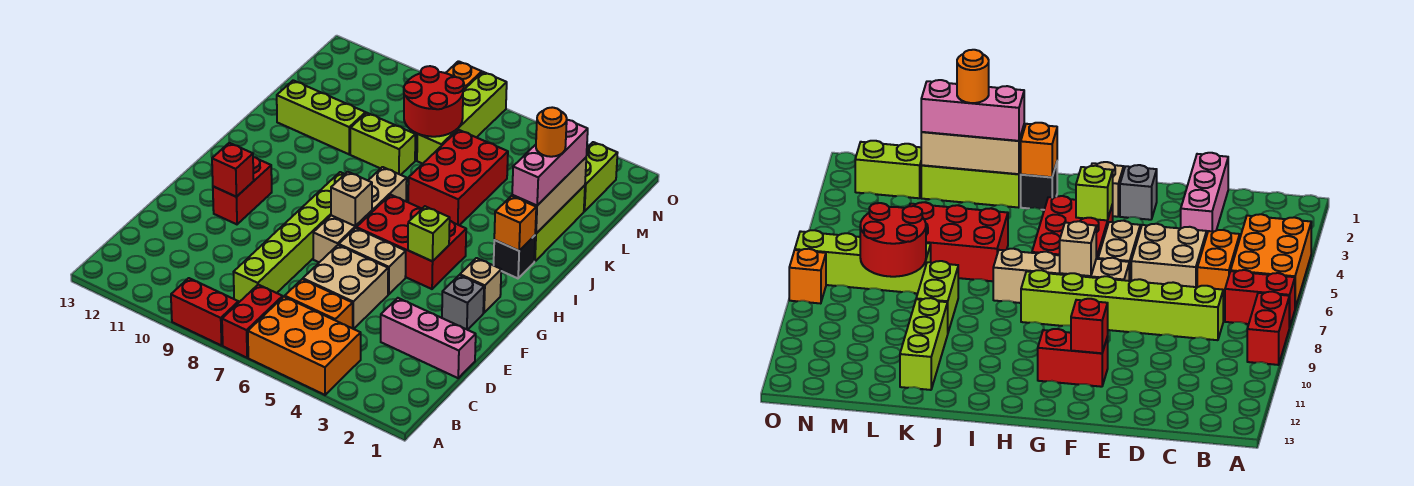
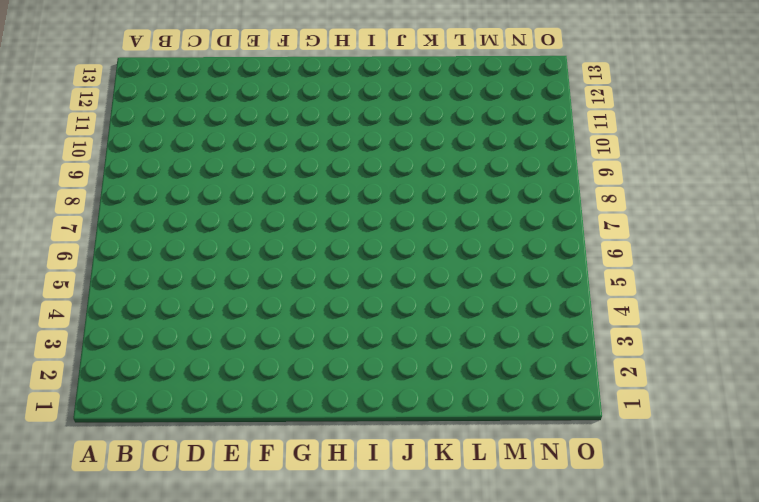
none -> orange 2x3 brick [248,297,361,395]
none -> red 1x2 brick [222,285,283,358]
none -> red 1x2 brick [171,278,238,346]

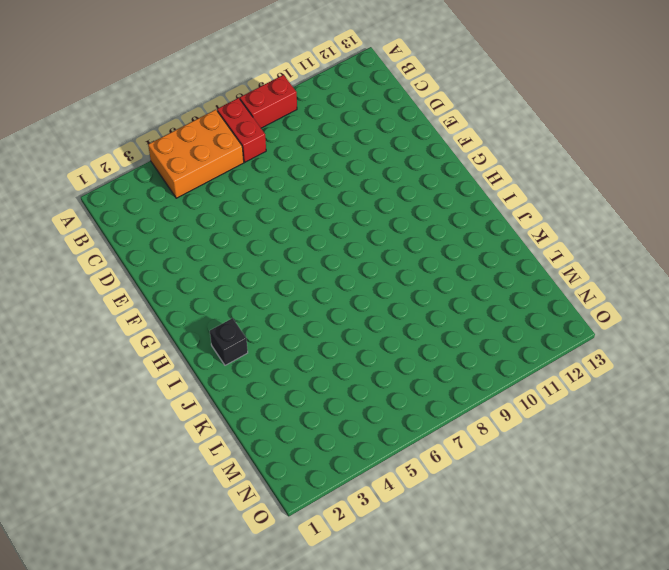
none -> orange 1x2 brick [285,279,353,328]
none -> lime 1x6 brick [233,172,345,302]
none -> pink 1x3 brick [381,298,476,378]

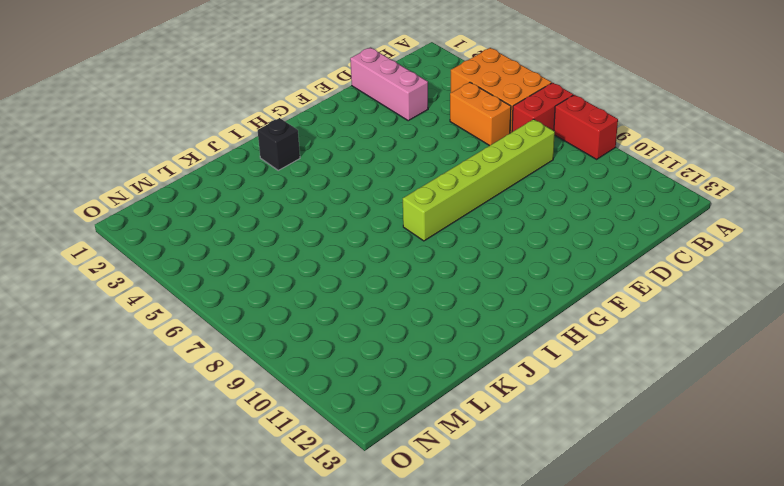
none -> tan 2x2 brick [303,245,388,329]
none -> grey 1x1 brick [442,275,484,330]
none -> tan 1x2 brick [339,228,406,294]

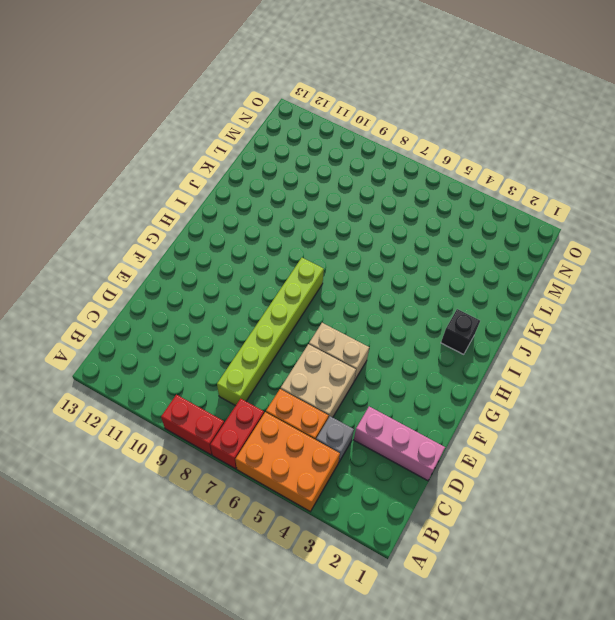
grey 1x1 brick [316,416,354,463] -> grey 1x1 brick moved to [442,275,484,330]
none -> tan 1x4 brick [313,167,407,262]
none -> red 1x2 brick [213,157,272,224]
none -> tan 1x1 brick [460,258,501,313]

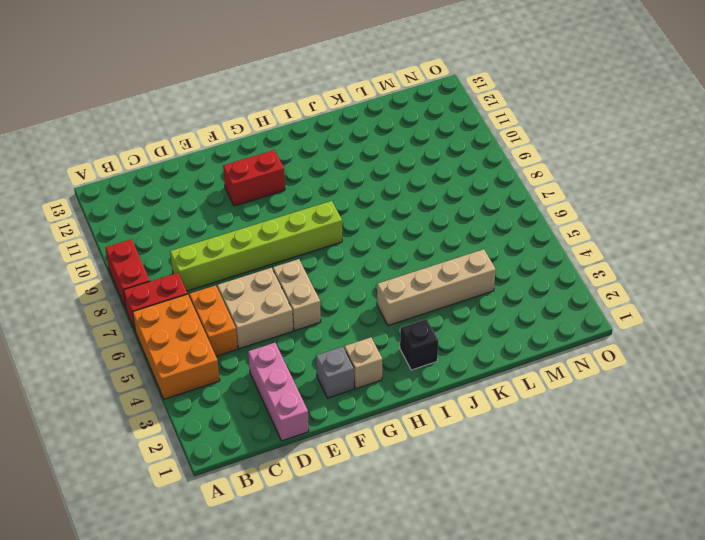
tan 1x4 brick [377,249,496,326] -> tan 1x4 brick moved to [313,167,407,262]
none -> red 2x3 brick [356,195,466,289]
none -> lime 1x3 brick [534,185,585,261]
none -> red 2x3 brick [408,130,508,225]

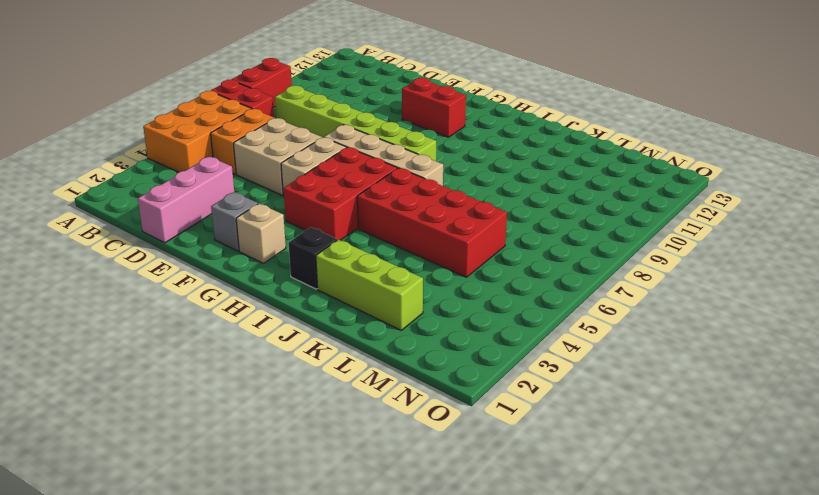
red 2x4 brick [357,168,507,277] -> red 2x3 brick [408,130,508,225]
none -> lime 1x2 brick [350,113,415,175]
none -> lime 1x3 brick [277,80,366,154]
none -> lime 1x4 brick [417,72,507,164]

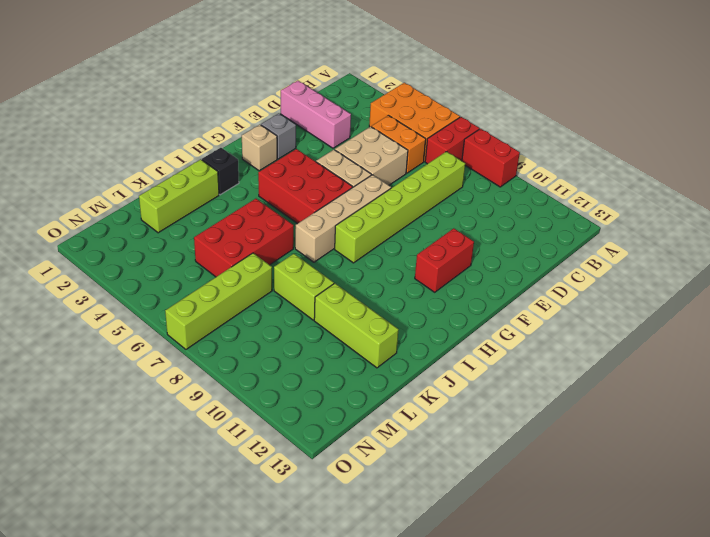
none -> lime 1x2 brick [584,142,617,212]
none -> orange 1x1 brick [446,61,482,90]
none -> red 1x1 brick [212,143,254,197]

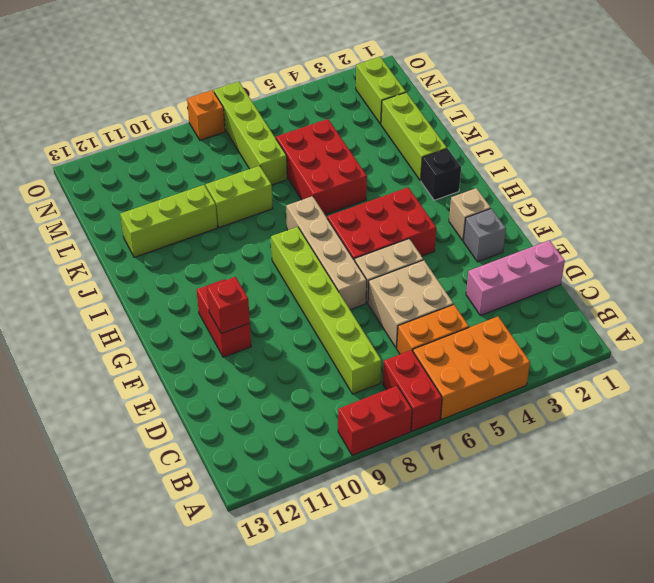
none -> lime 1x1 brick [408,206,450,261]
none -> tan 1x1 brick [331,172,372,226]
none -> orange 1x1 brick [494,196,536,251]

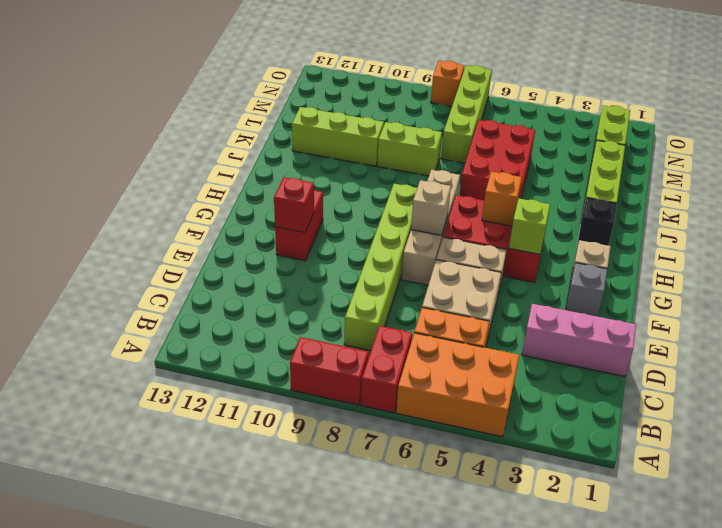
orange 1x1 brick [482,172,522,226] -> orange 1x1 brick moved to [494,196,536,251]
none -> tan 1x3 brick [512,158,586,234]
none -> red 2x2 round brick [404,66,464,137]
none -> pink 1x3 brick [512,120,588,206]

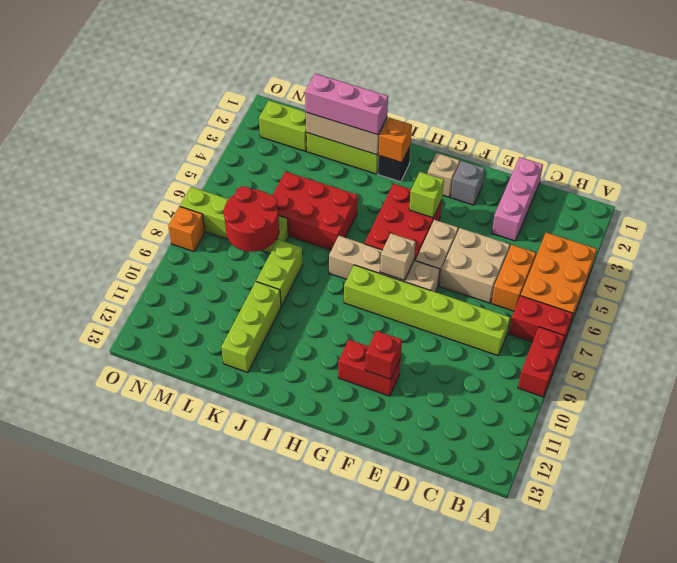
none -> orange 1x1 round brick [536,107,567,157]

